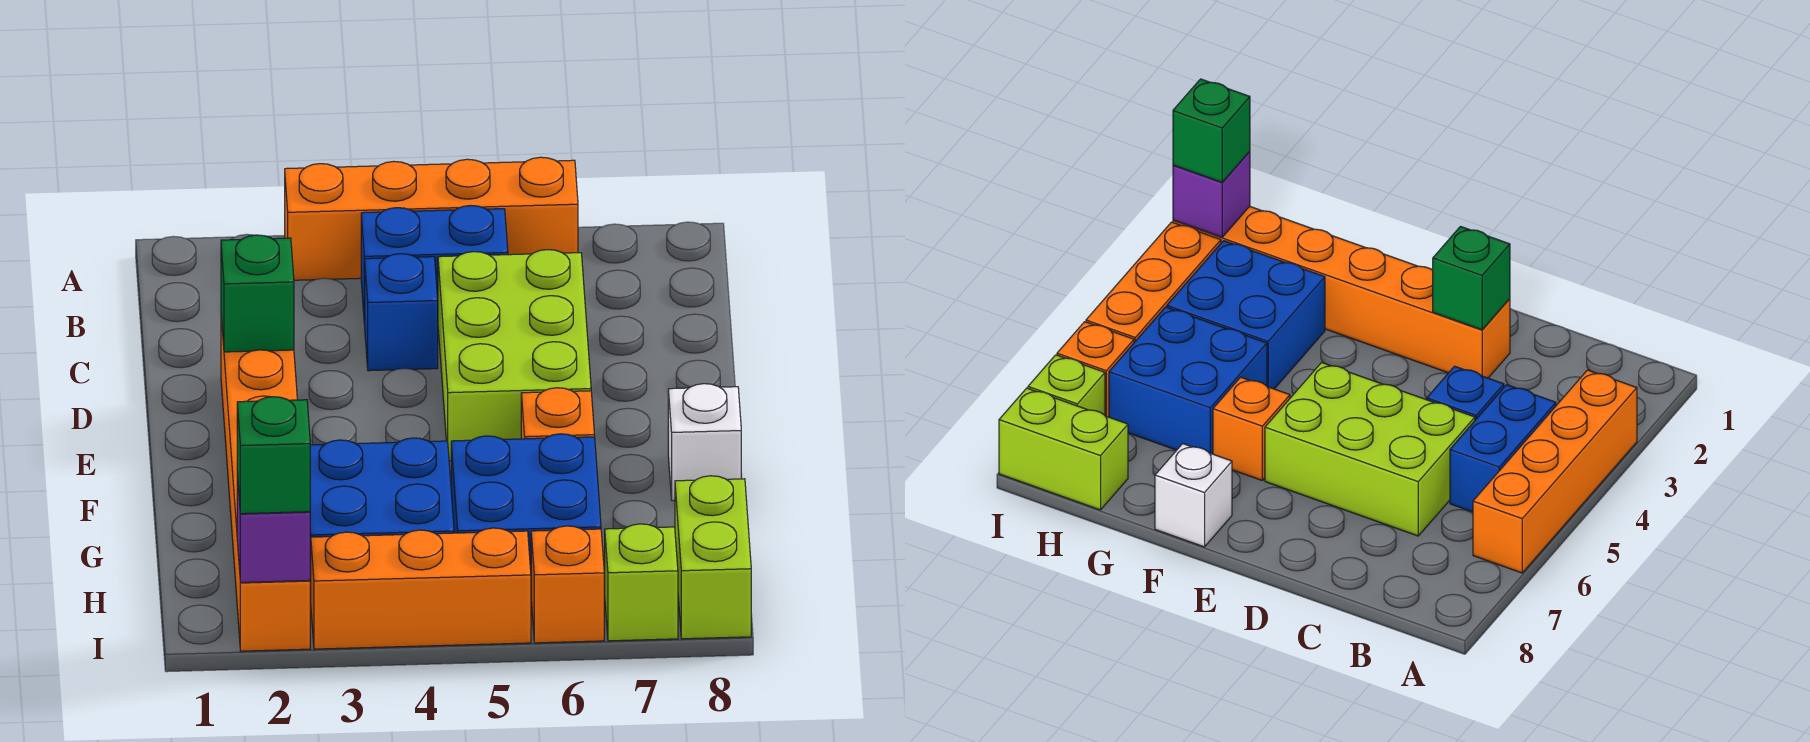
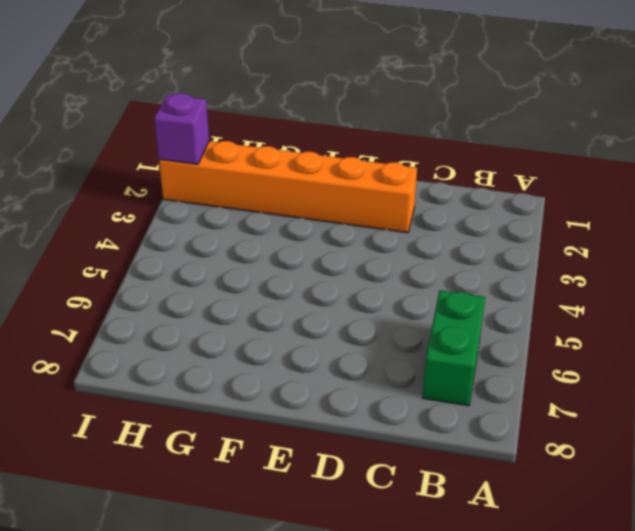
green 1x2 brick [422,290,485,406] -> none
none -> orange 1x4 brick [285,157,578,280]
none -> blue 1x2 brick [361,206,508,324]
none -> blue 1x1 brick [365,254,438,371]

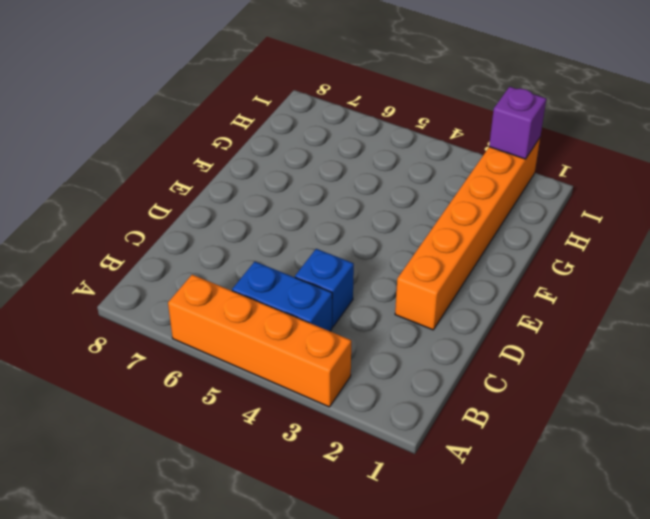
none -> lime 2x3 brick [438,250,591,461]
none -> orange 1x1 brick [521,388,595,439]
none -> white 1x1 brick [668,384,741,501]

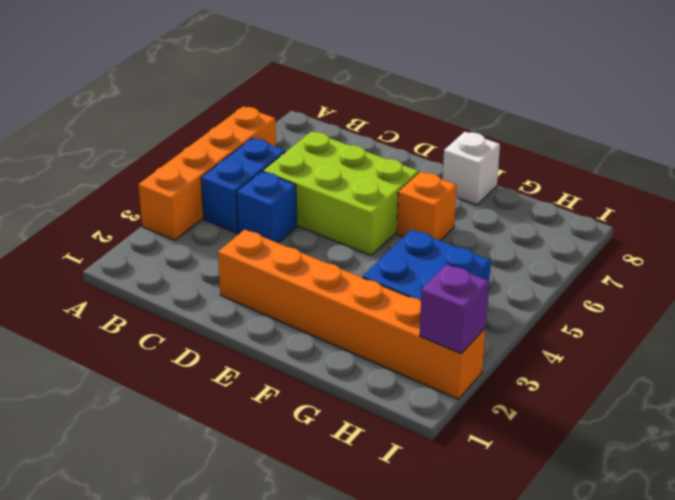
none -> blue 2x2 brick [451,434,601,569]
none -> lime 1x2 brick [675,476,751,639]
none -> orange 1x3 brick [310,528,531,649]

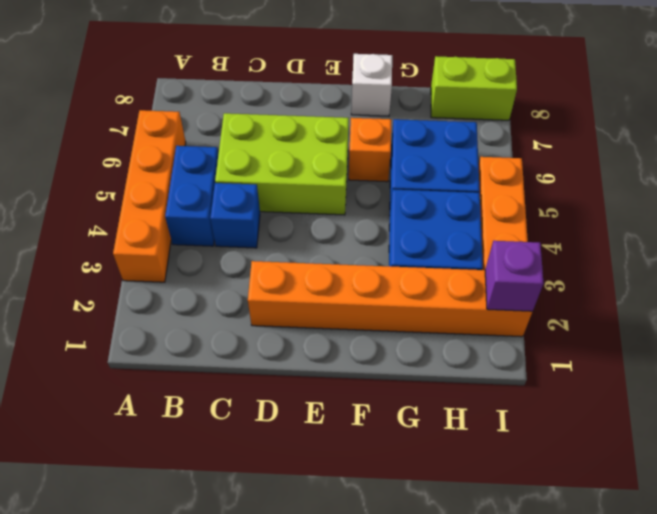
none -> orange 1x1 brick [531,526,604,643]
none -> lime 1x1 brick [605,524,678,641]
none -> green 1x1 brick [221,235,294,352]

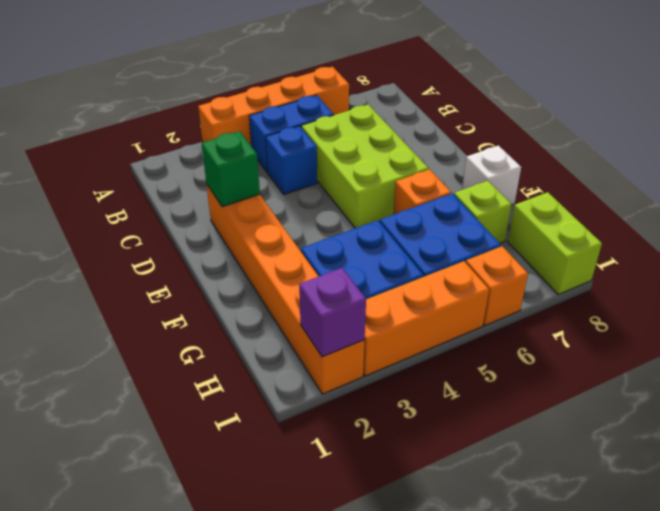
lime 1x1 brick [454,181,512,243] -> lime 1x1 brick moved to [605,524,678,641]
none -> green 1x1 brick [237,397,310,514]

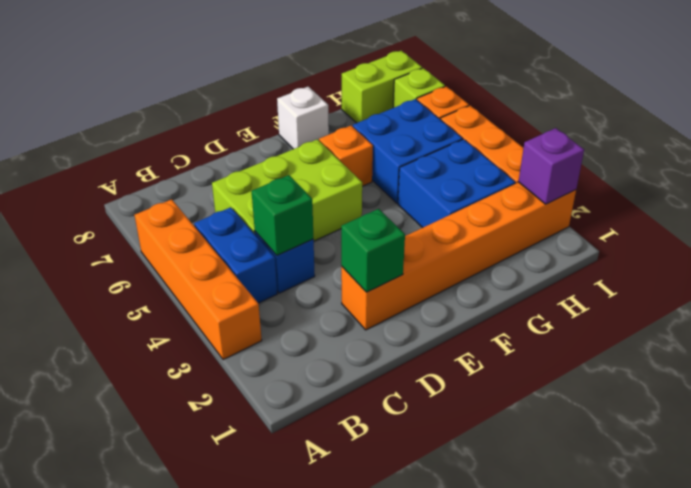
green 1x1 brick [252,175,313,255] -> green 1x1 brick moved to [237,397,310,514]

